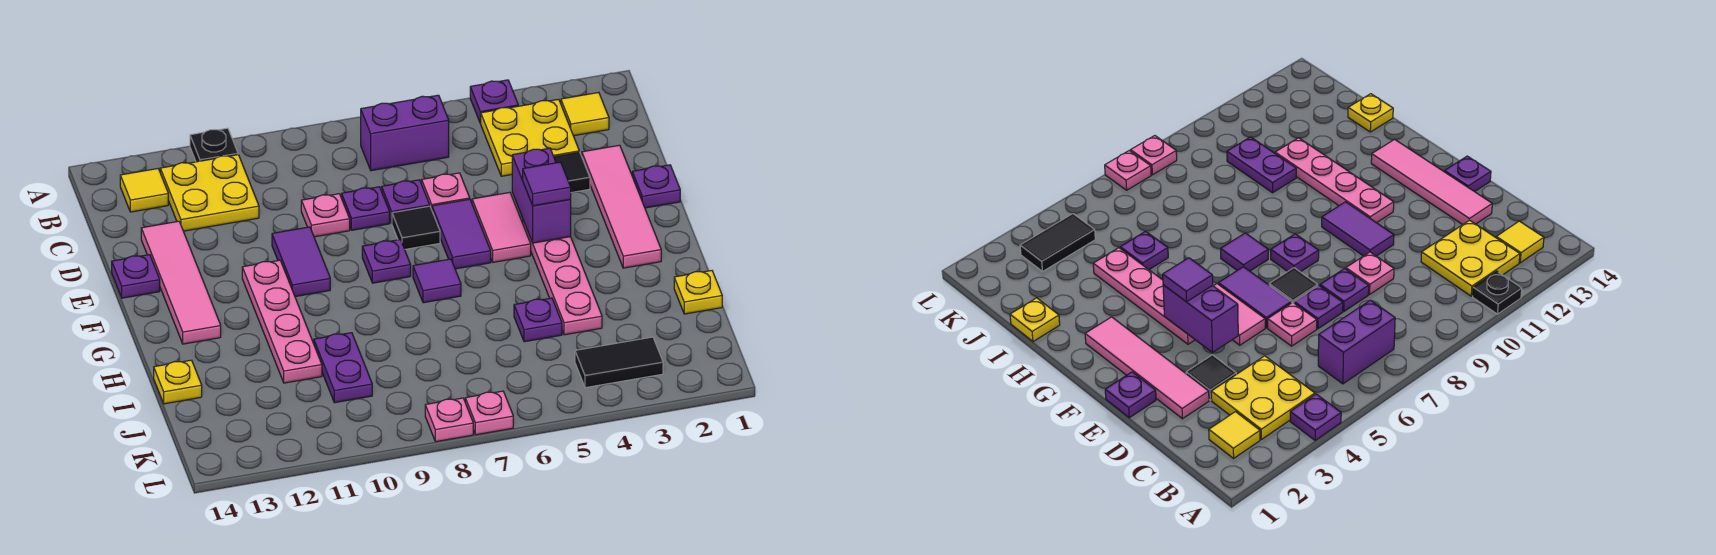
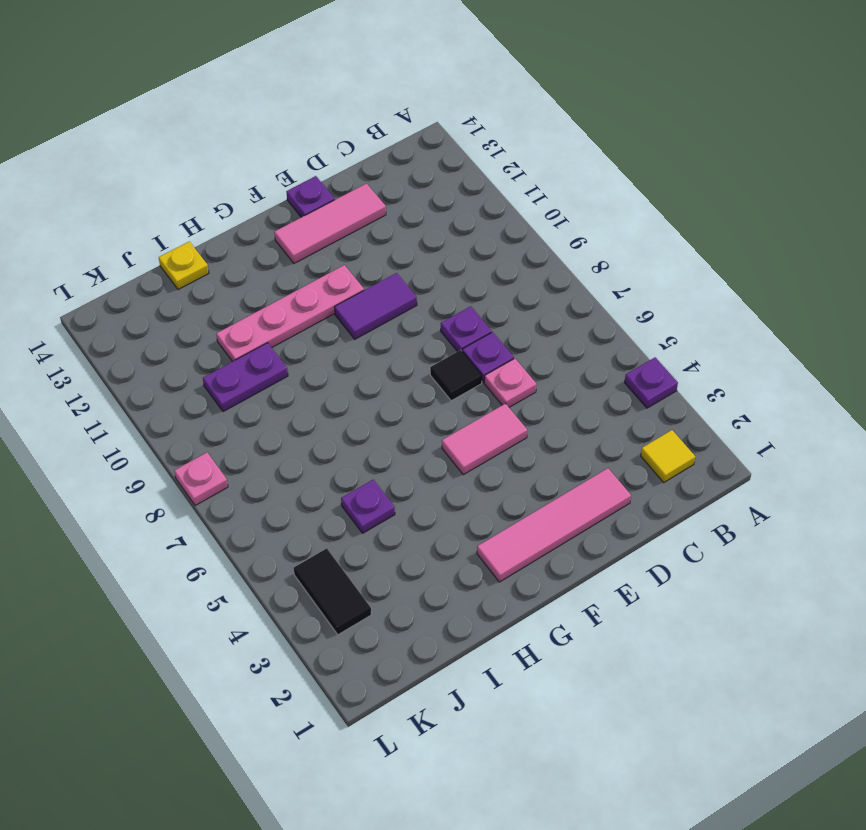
pink 1x3 tile [274,184,386,263] -> pink 1x4 tile [141,221,221,344]
none -> black 1x1 plate [190,128,238,162]
none -> yellow 2x2 plate [480,99,579,176]
none -> purple 1x2 brick [361,95,449,171]
none -> yellow 2x2 plate [160,155,259,231]

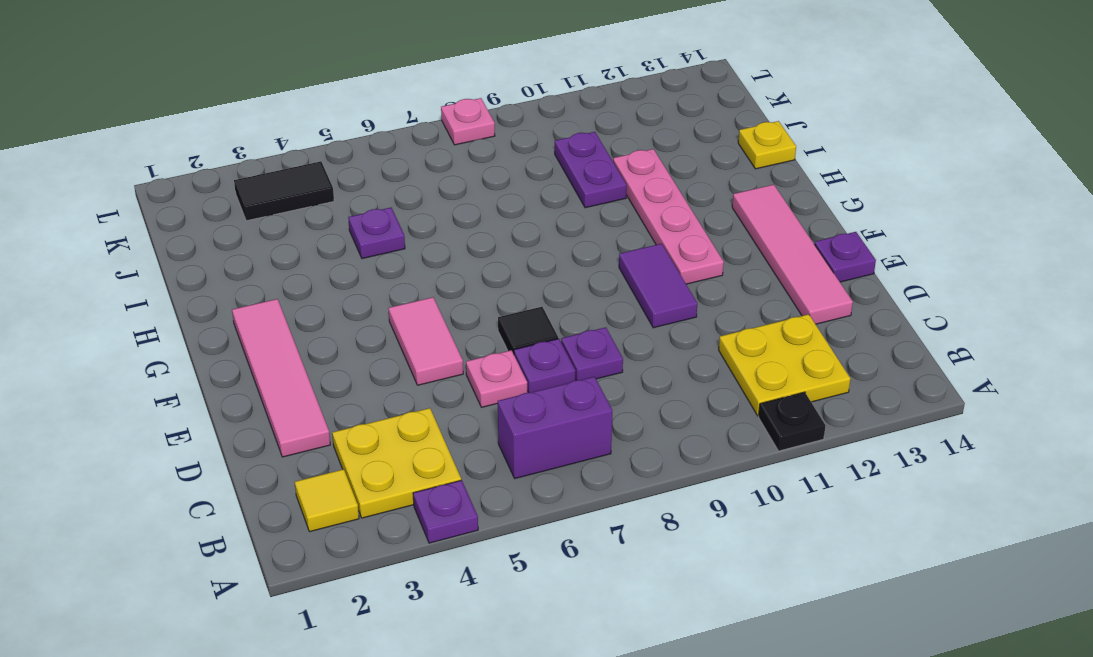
none -> yellow 1x1 tile [120,169,168,212]
none -> black 1x1 tile [554,152,590,193]
none -> pink 1x1 plate [301,194,350,237]
none -> purple 1x1 plate [632,165,680,208]

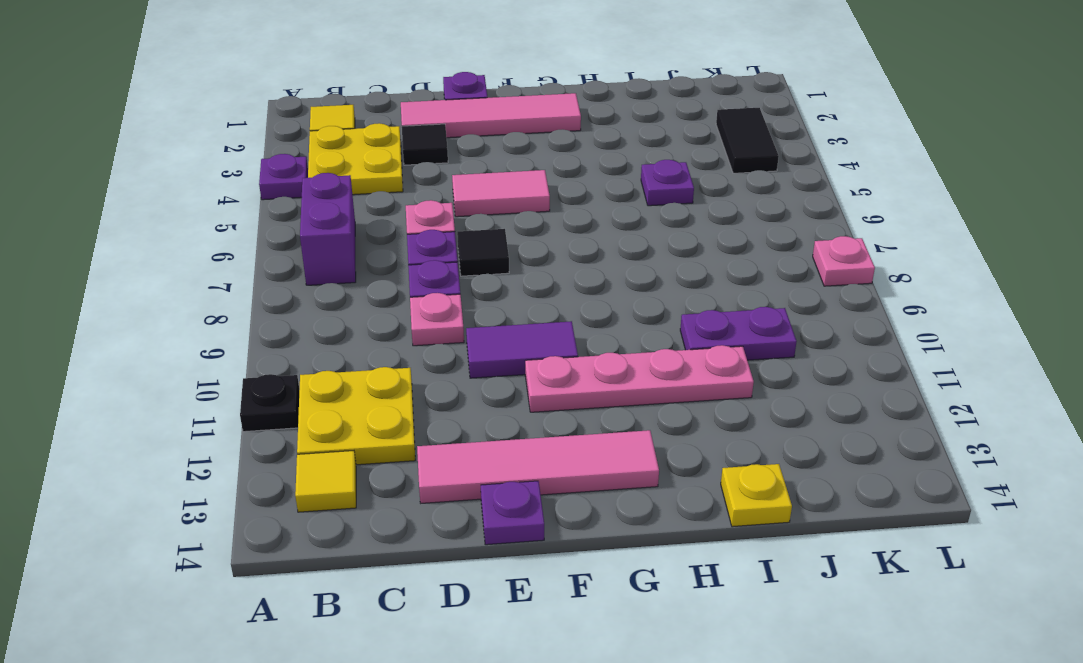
none -> purple 1x2 tile [432,199,491,269]
none -> pink 1x4 plate [523,221,602,335]
none -> purple 1x1 plate [362,240,411,283]
none -> purple 1x1 tile [413,259,461,303]

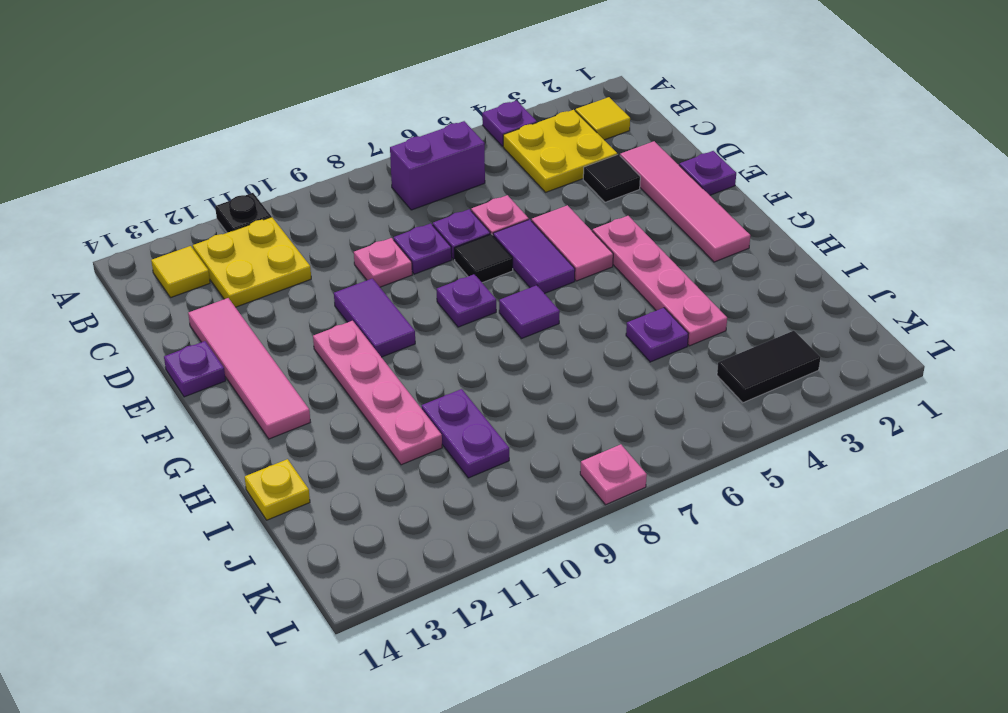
none -> yellow 1x1 plate [674,271,722,314]
none -> pink 1x1 plate [465,391,513,435]
none -> purple 1x2 brick [512,148,571,243]
none -> purple 1x1 tile [523,162,571,206]

